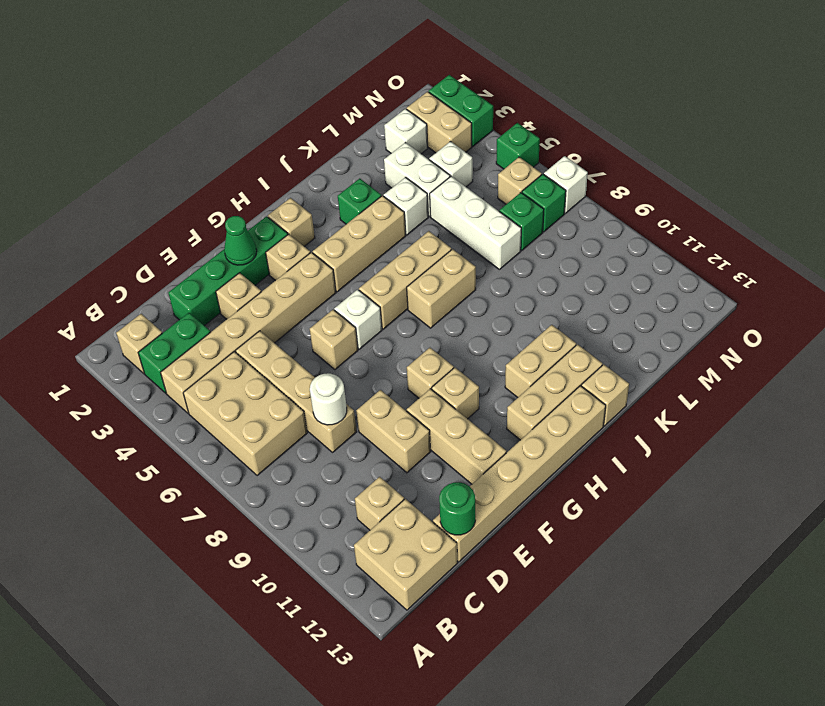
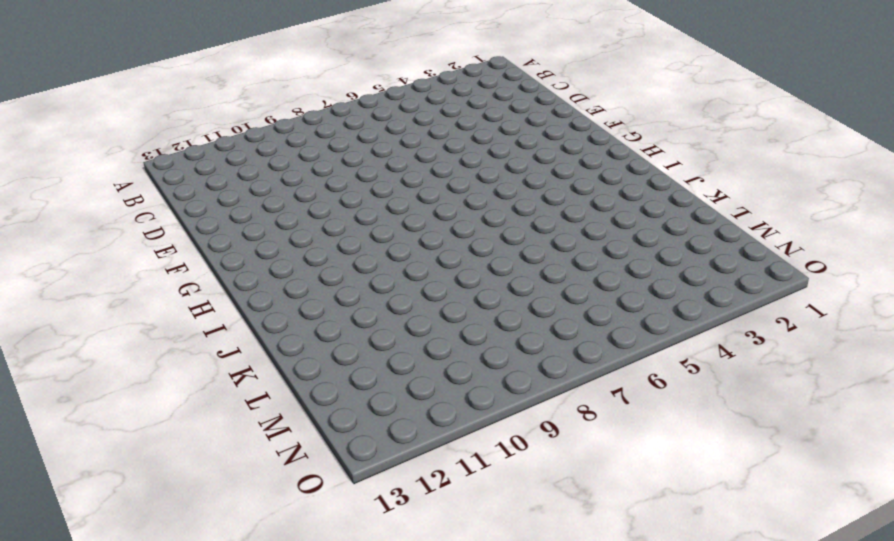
none -> tan 1x1 brick [116,314,162,374]
none -> green 1x2 brick [138,313,210,393]
none -> tan 1x6 brick [161,252,336,413]
none -> tan 2x3 brick [183,352,307,476]

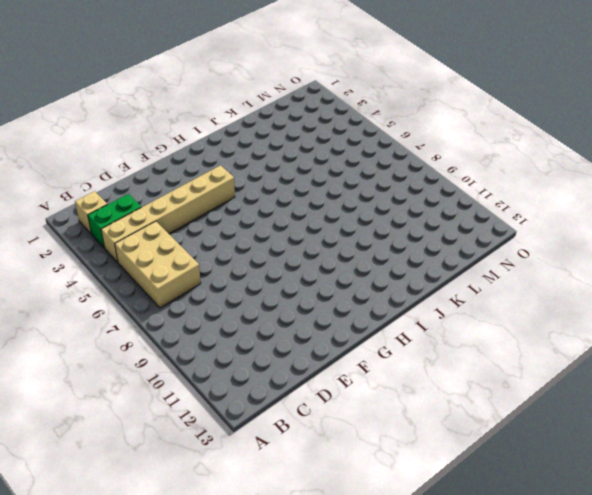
none -> tan 2x2 brick [354,499,458,610]
none -> tan 1x1 brick [355,477,404,530]
none -> green 1x4 brick [168,217,288,326]
none -> tan 1x4 brick [236,331,356,452]

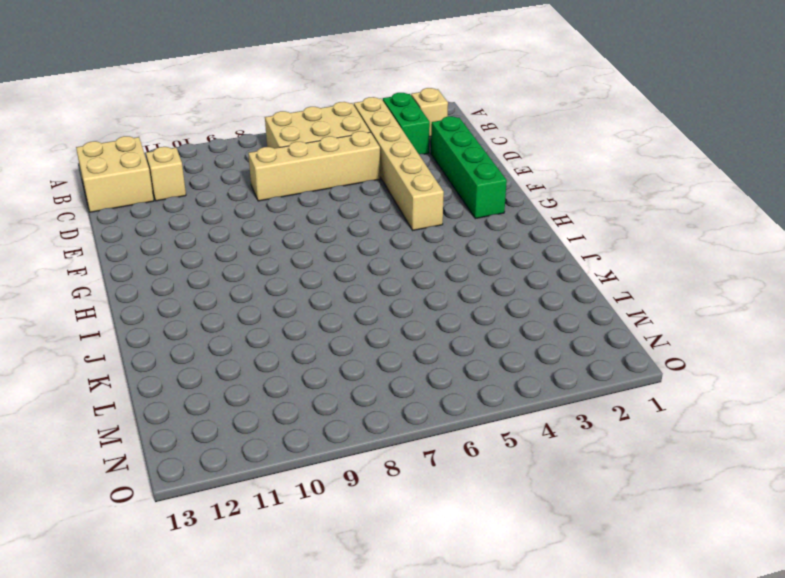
none -> tan 1x6 brick [433,386,606,562]
none -> tan 1x1 brick [216,273,261,319]
none -> tan 1x2 brick [356,390,431,473]
none -> tan 1x1 brick [310,310,358,370]

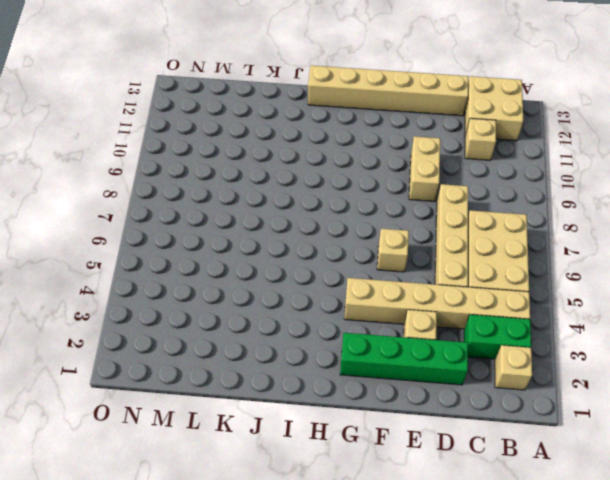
none -> tan 1x3 brick [407,389,506,484]
none -> tan 1x1 brick [266,234,310,281]
none -> white 1x1 brick [334,289,382,349]
none -> tan 1x1 brick [407,348,454,398]

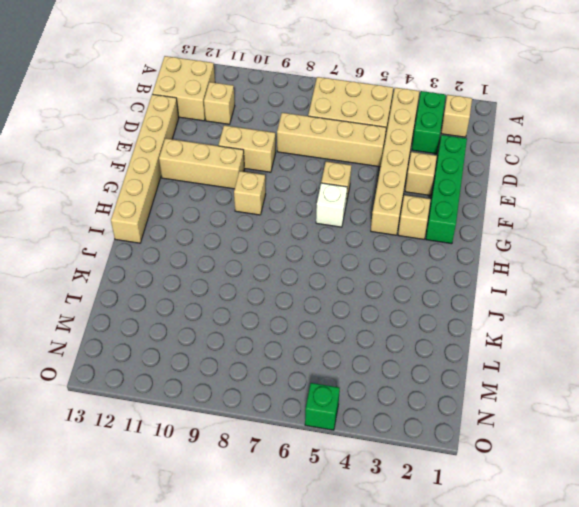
none -> tan 1x1 brick [432,368,479,419]
none -> tan 1x1 brick [268,198,315,246]
none -> tan 1x3 brick [313,196,406,292]
none -> tan 1x3 brick [359,231,451,329]

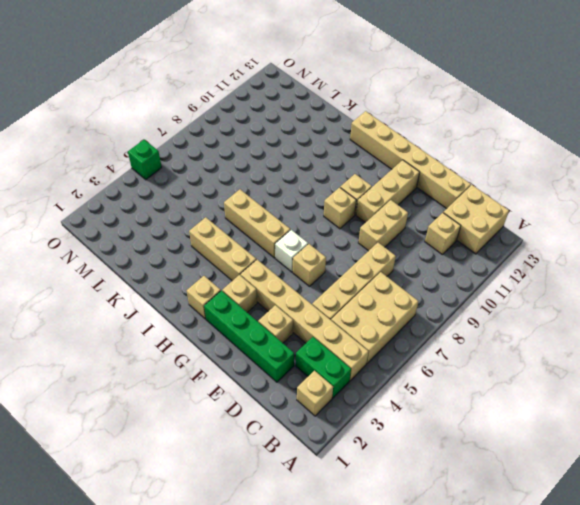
none -> tan 1x3 brick [507,344,602,440]
none -> tan 1x2 brick [407,249,476,328]
none -> tan 1x2 brick [505,325,576,397]
none -> green 1x1 brick [338,178,381,224]

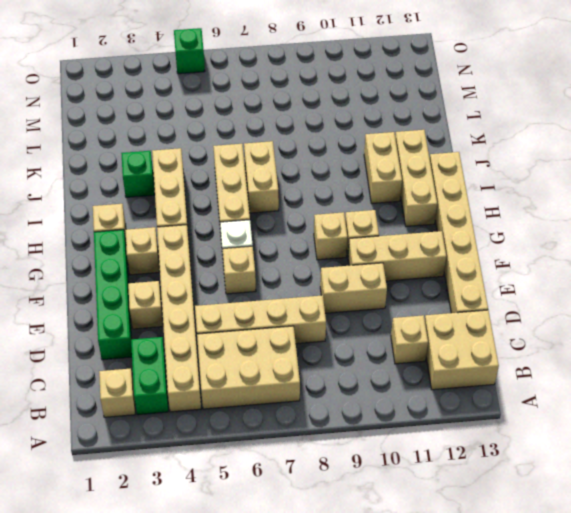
none -> tan 1x1 brick [581,364,629,426]
none -> white 1x1 brick [384,177,428,235]
none -> white 1x2 brick [384,142,450,217]
none -> white 1x3 brick [430,176,521,269]

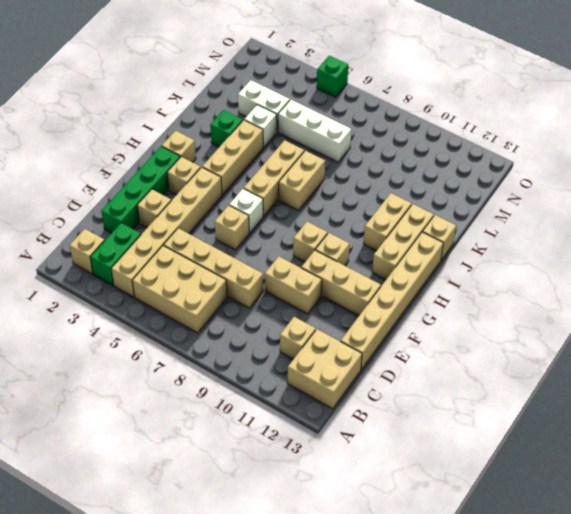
none -> white 1x1 brick [384,109,428,154]
none -> white 1x1 brick [429,141,473,187]
none -> green 1x1 brick [499,193,544,250]
none -> tan 1x2 brick [407,92,472,153]

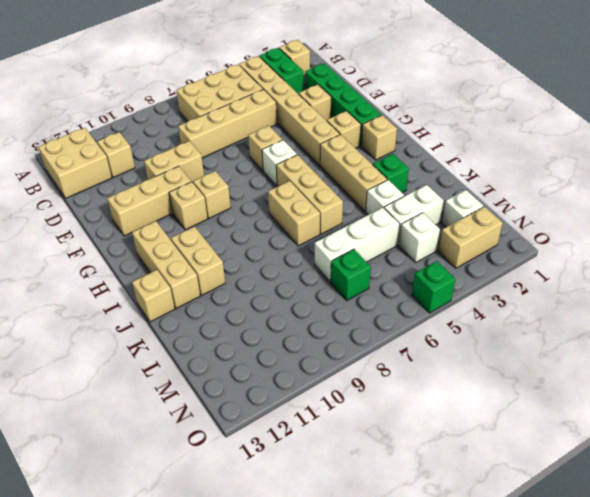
none -> tan 1x6 brick [433,386,606,562]
none -> tan 1x1 brick [498,157,542,204]
none -> green 1x1 brick [522,174,566,232]
none -> green 1x2 brick [429,75,493,146]

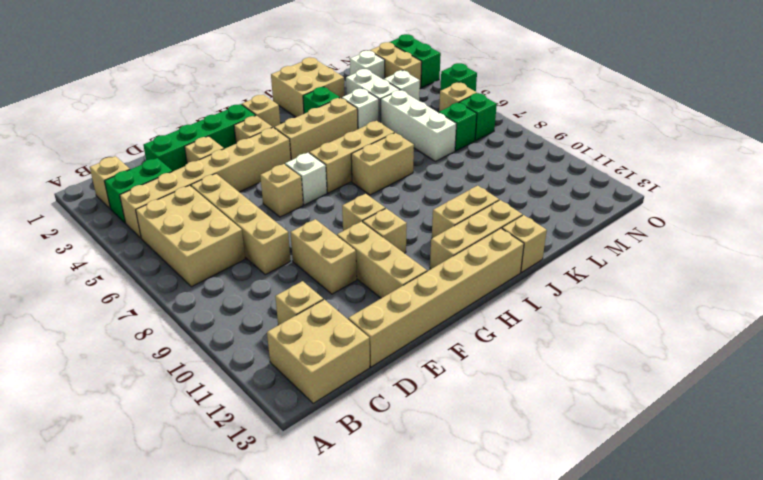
tan 2x2 brick [271,57,345,117] -> none
none -> white 1x1 brick [544,156,588,213]
none -> white 1x1 round brick [310,373,347,425]
none -> green 1x1 round brick [439,482,475,535]
none -> green 1x1 cone [224,216,257,265]

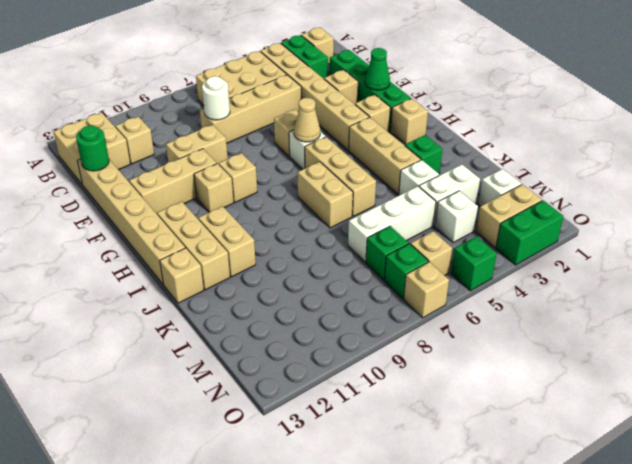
tan 1x1 cone [294,98,320,142] -> none
tan 1x1 brick [404,262,449,318] -> white 1x1 brick [544,156,588,213]

